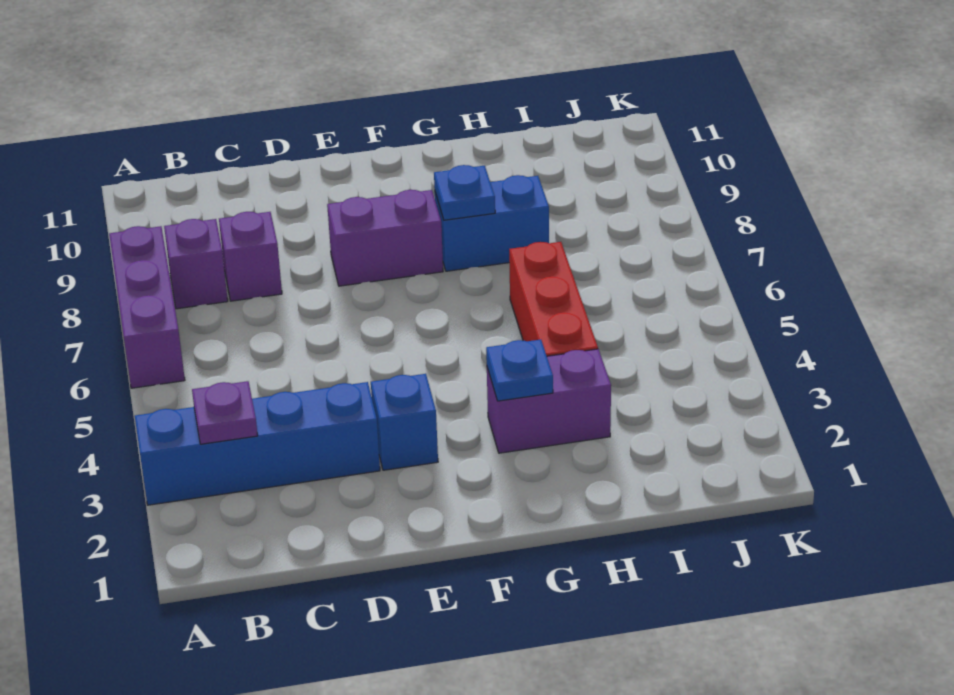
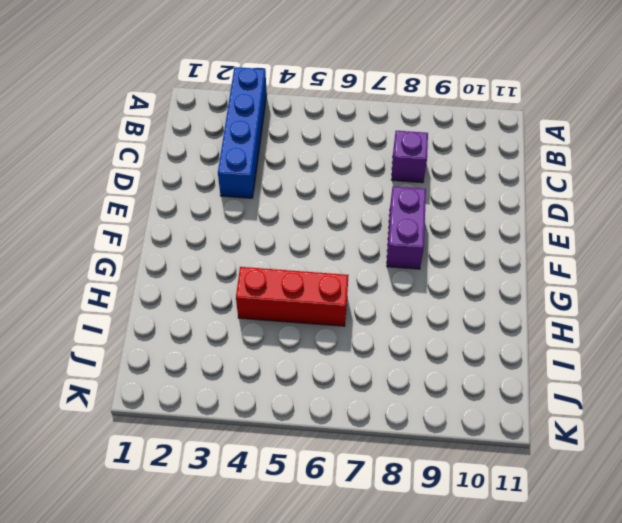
none -> purple 1x3 brick [109,226,185,388]
none -> purple 1x1 brick [164,219,228,309]
none -> blue 1x1 brick [371,374,438,470]

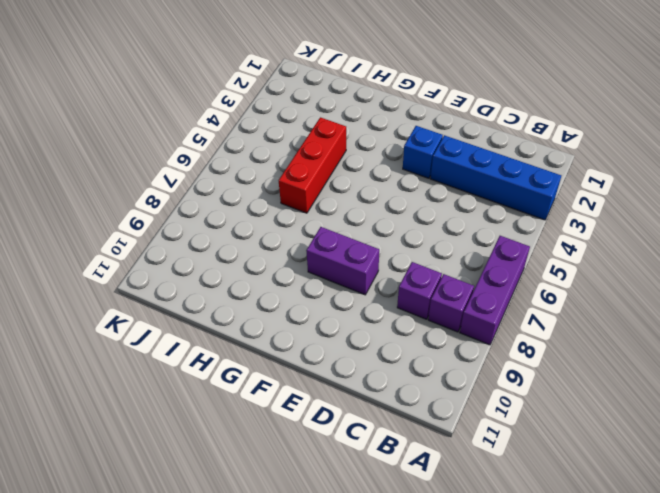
none -> purple 1x2 brick [487,349,611,453]
none -> blue 1x2 brick [435,175,549,271]
none -> purple 1x1 plate [192,381,258,444]

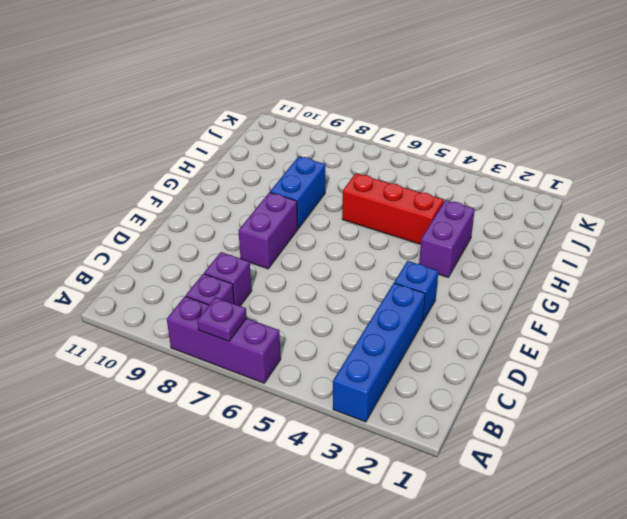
purple 1x1 plate [197,297,247,341] -> purple 1x1 plate moved to [192,381,258,444]
none -> blue 1x1 plate [486,340,553,401]
none -> blue 1x1 plate [434,165,495,220]

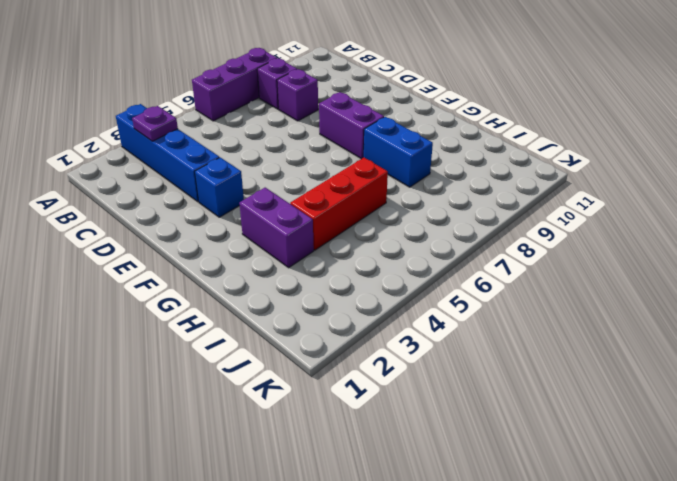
none -> blue 1x1 plate [486,340,553,401]
none -> blue 1x1 plate [434,165,495,220]

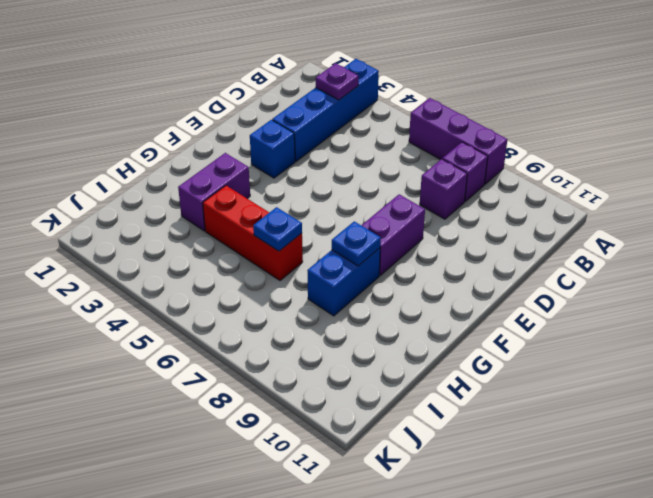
blue 1x1 plate [253,207,302,251] -> blue 1x1 plate moved to [486,340,553,401]

